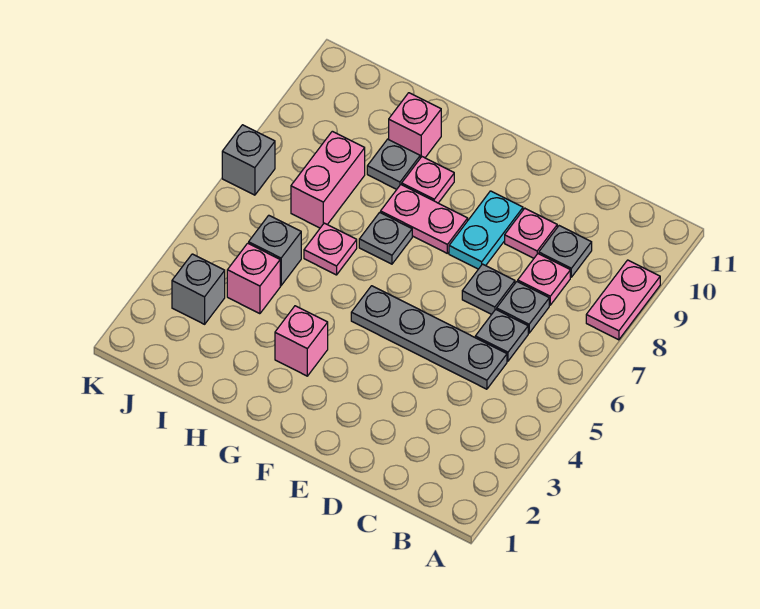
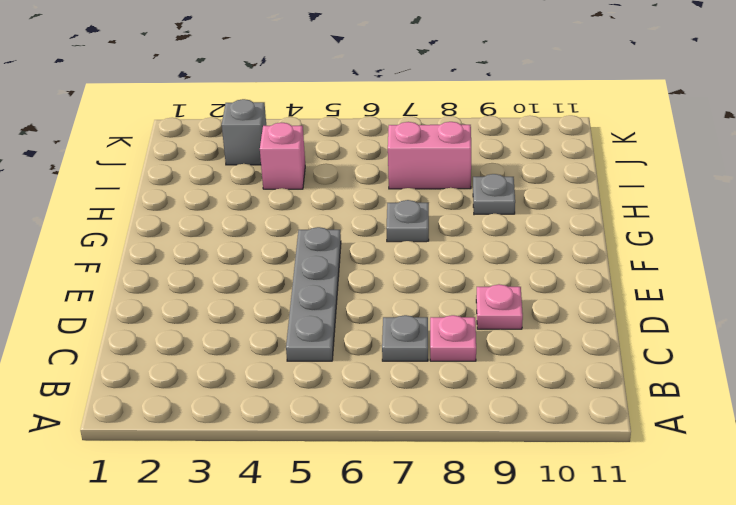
none -> pink 1x2 plate [586,260,660,340]
none -> grey 1x1 plate [475,309,528,361]
none -> grey 1x1 plate [539,226,592,277]

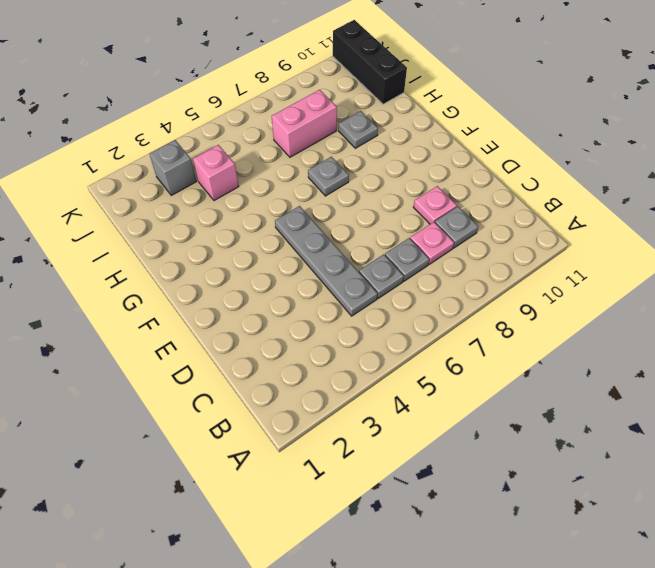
black 1x3 brick [333,20,407,104] -> none
none -> pink 1x2 plate [586,260,660,340]
none -> grey 1x1 plate [462,264,515,314]
none -> cyan 1x2 plate [449,191,523,269]

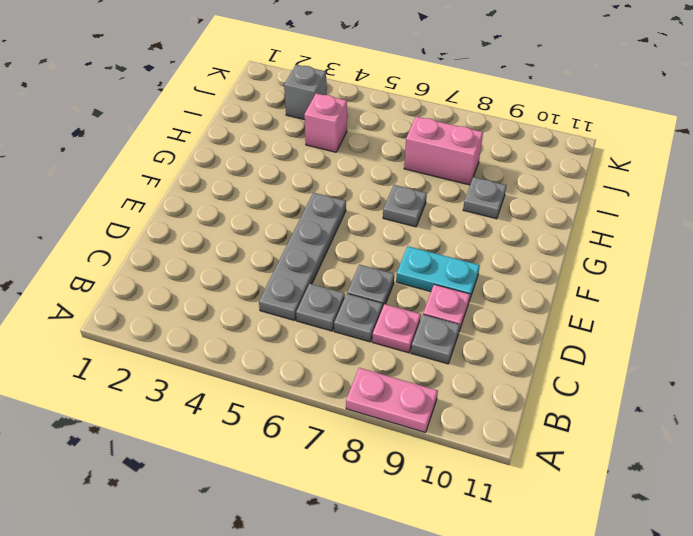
none -> pink 1x2 plate [381,185,468,253]
none -> pink 1x1 brick [275,306,328,376]
none -> pink 1x1 plate [402,157,454,203]

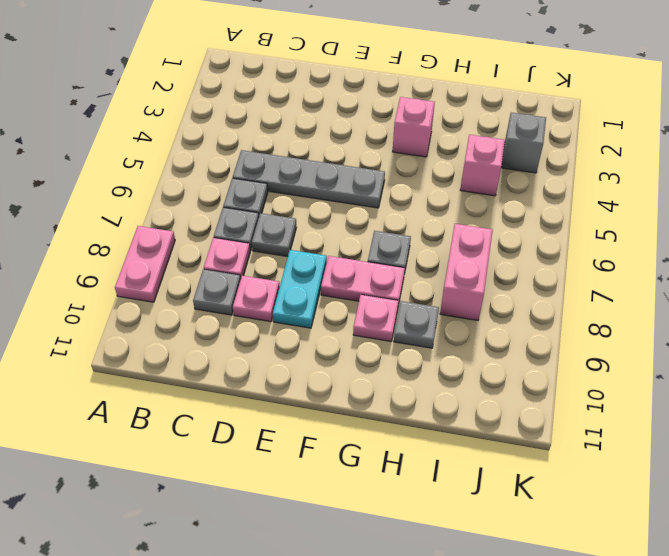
none -> pink 1x1 plate [304,223,357,275]
none -> pink 1x1 brick [389,93,441,158]
none -> grey 1x1 brick [249,215,301,286]

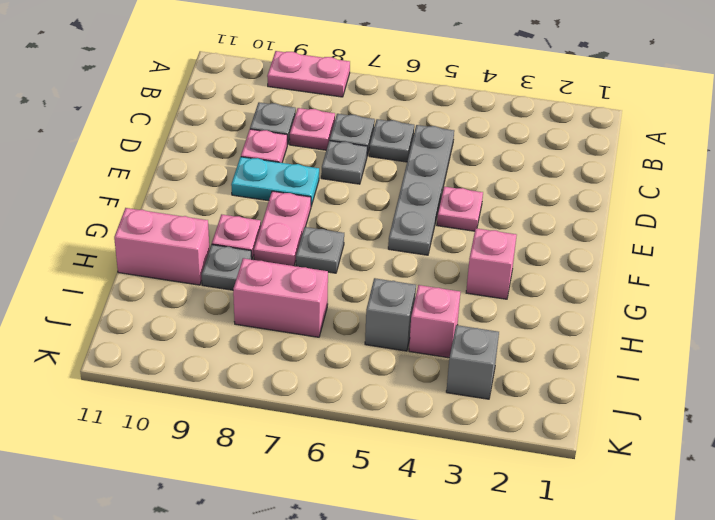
pink 1x1 plate [437,187,483,231] -> pink 1x1 plate moved to [304,223,357,275]
pink 1x2 brick [114,208,210,285] -> pink 1x1 brick [389,93,441,158]
none -> grey 1x1 brick [222,125,275,195]

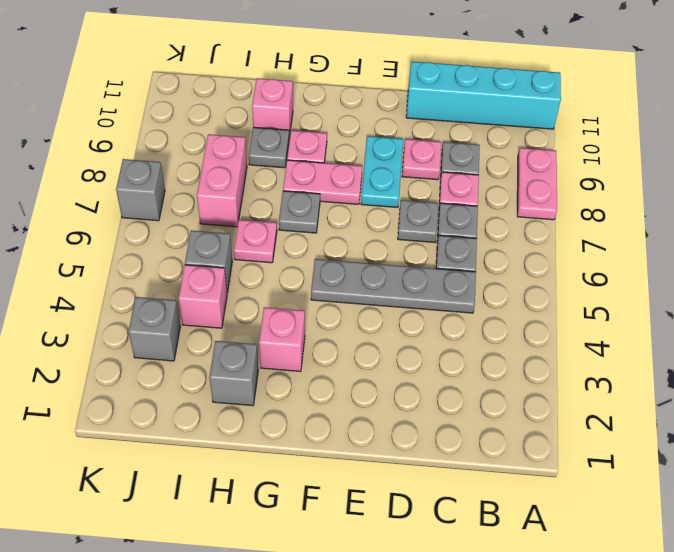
cyan 1x4 brick [406,61,561,129] -> none
grey 1x1 brick [209,341,258,406] -> none

